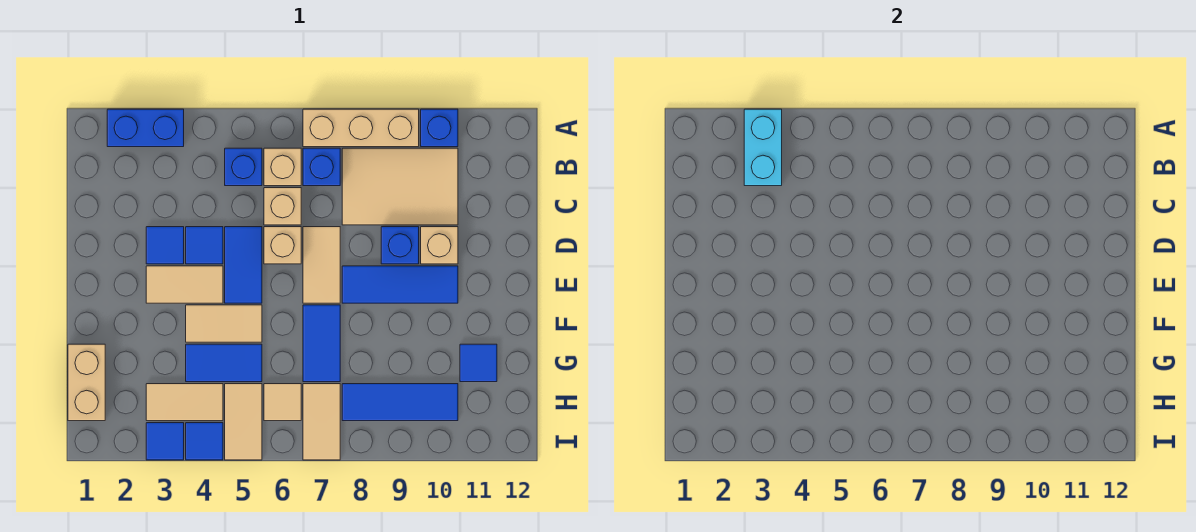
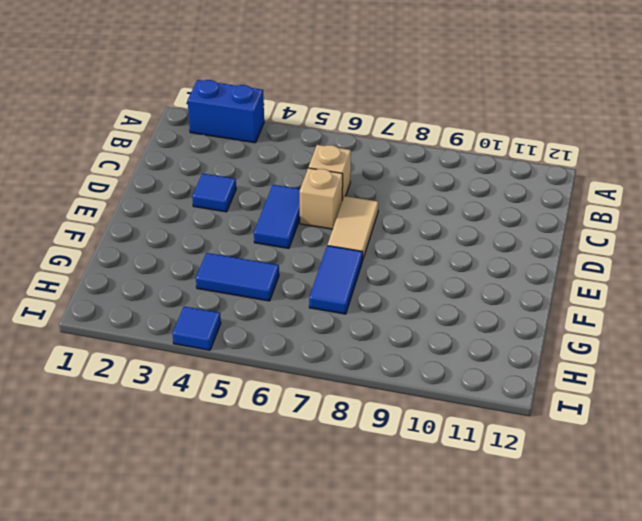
none -> tan 1x3 brick [303,109,419,147]
none -> blue 1x1 brick [421,109,458,147]
none -> blue 1x1 brick [225,148,262,186]
none -> tan 1x1 brick [264,148,301,186]

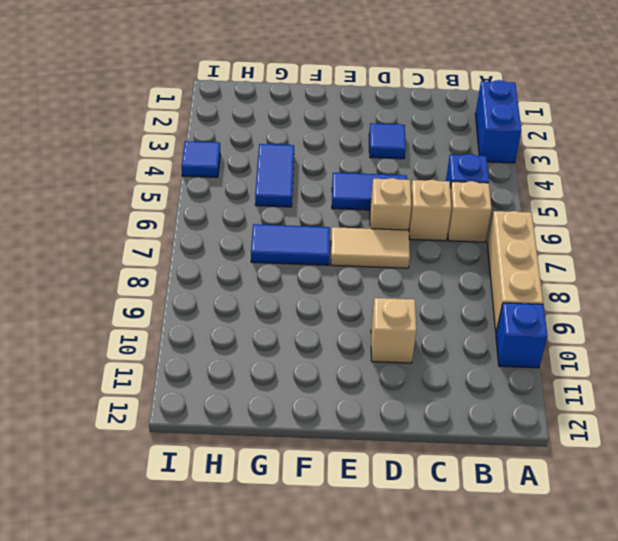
none -> blue 1x1 brick [303,148,340,186]
none -> tan 2x3 tile [342,148,458,225]
none -> blue 1x1 tile [186,227,223,264]
none -> blue 1x1 brick [381,227,419,264]

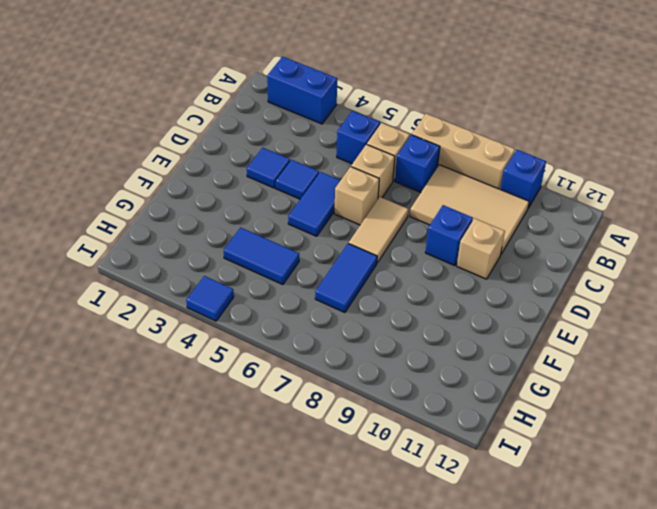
none -> tan 1x2 tile [146,266,223,303]
none -> blue 1x3 tile [342,266,458,303]
none -> tan 1x2 tile [186,305,262,342]
none -> tan 1x2 brick [68,344,105,421]

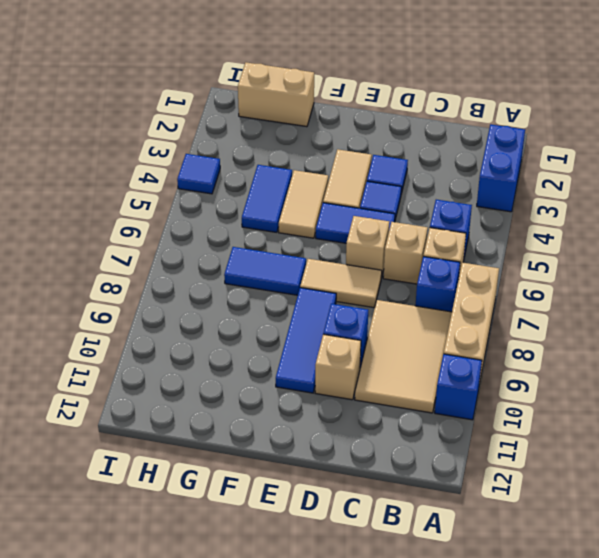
none -> blue 1x1 tile [460,344,497,382]
none -> tan 1x2 tile [146,384,223,421]
none -> tan 1x2 tile [225,384,262,460]
none -> tan 1x1 tile [264,384,301,421]

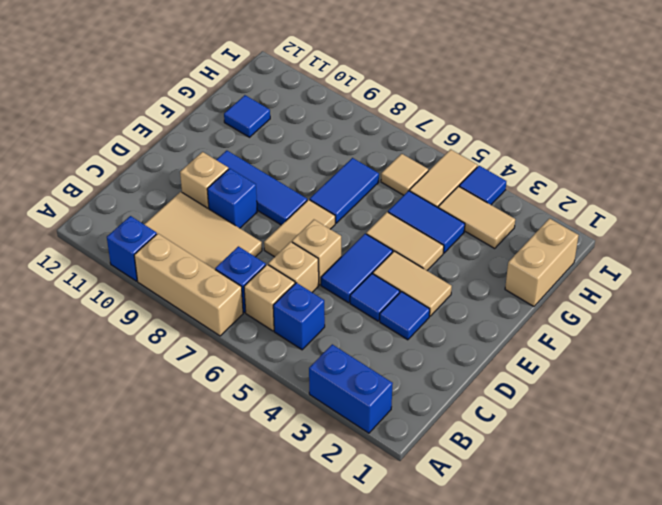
none -> tan 1x2 tile [303,384,340,460]
none -> blue 1x3 tile [342,384,458,421]
none -> blue 1x1 tile [146,423,184,460]
none -> cyan 1x2 brick [744,109,782,186]

